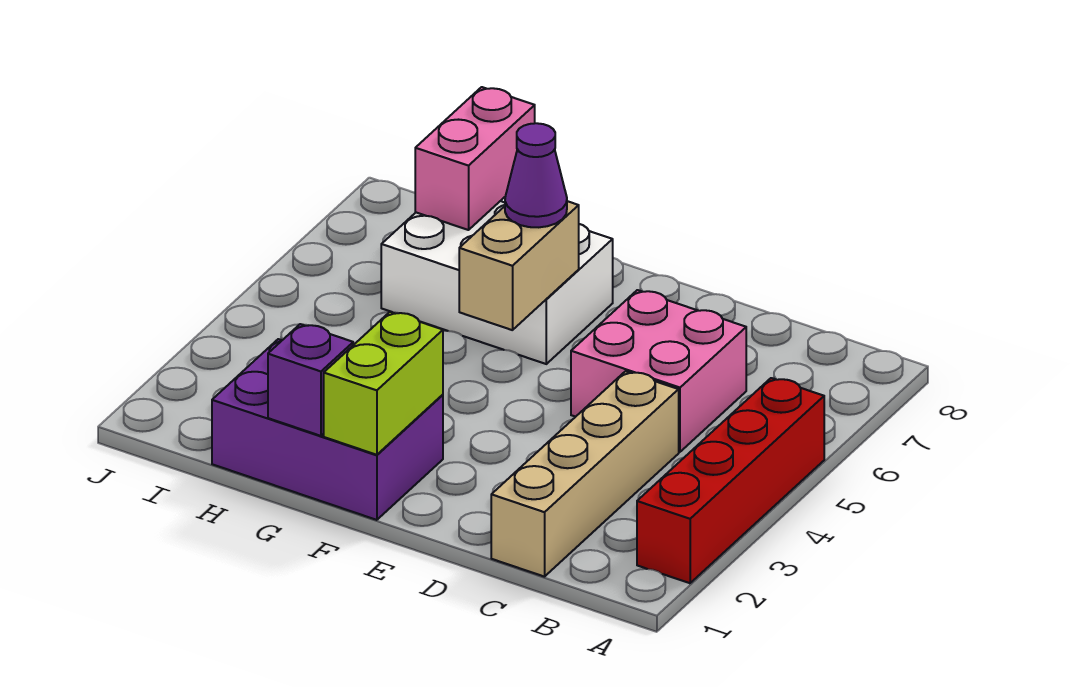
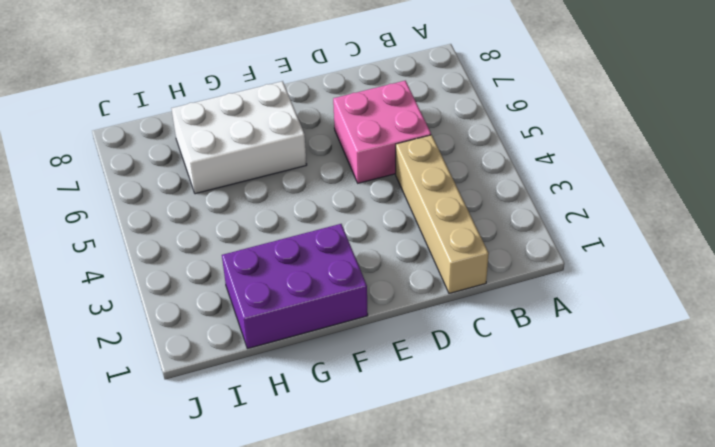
none -> red 1x4 brick [637,378,824,583]
none -> lime 1x2 brick [324,312,443,455]

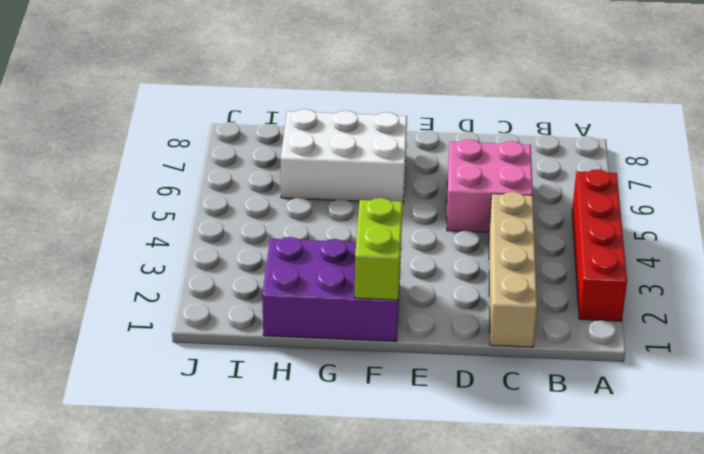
none -> tan 1x2 brick [459,201,579,330]
none -> purple 1x1 brick [268,324,353,436]

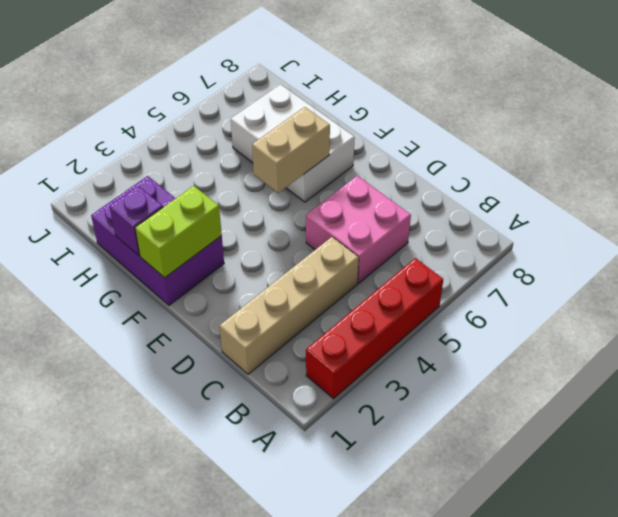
none -> pink 1x2 brick [415,87,535,230]
none -> purple 1x1 cone [505,123,567,227]

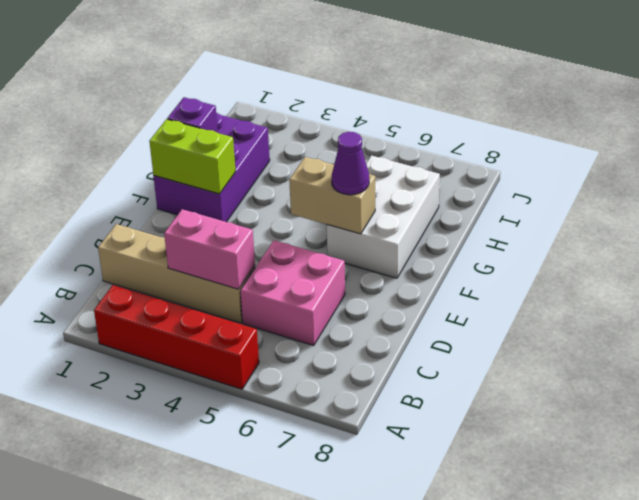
pink 1x2 brick [164,209,255,289] -> pink 1x2 brick moved to [415,87,535,230]

